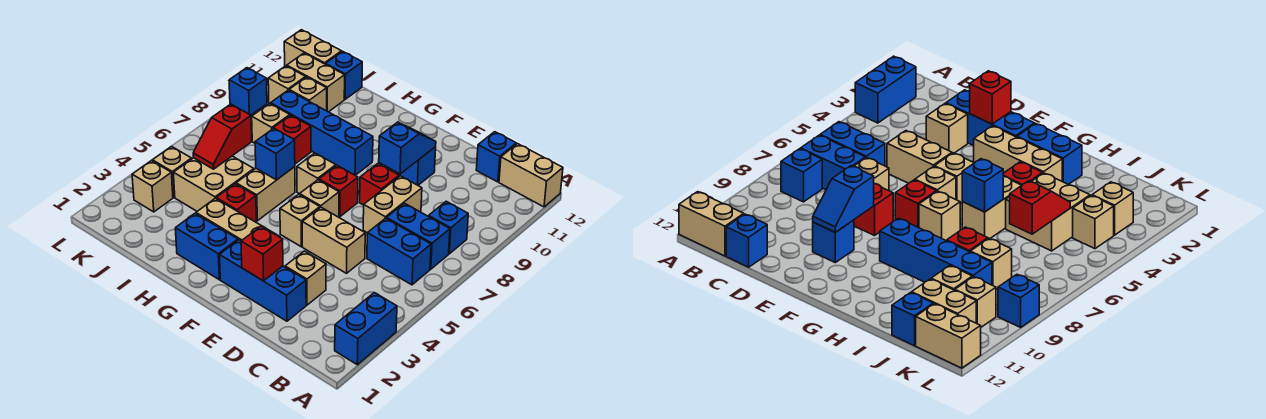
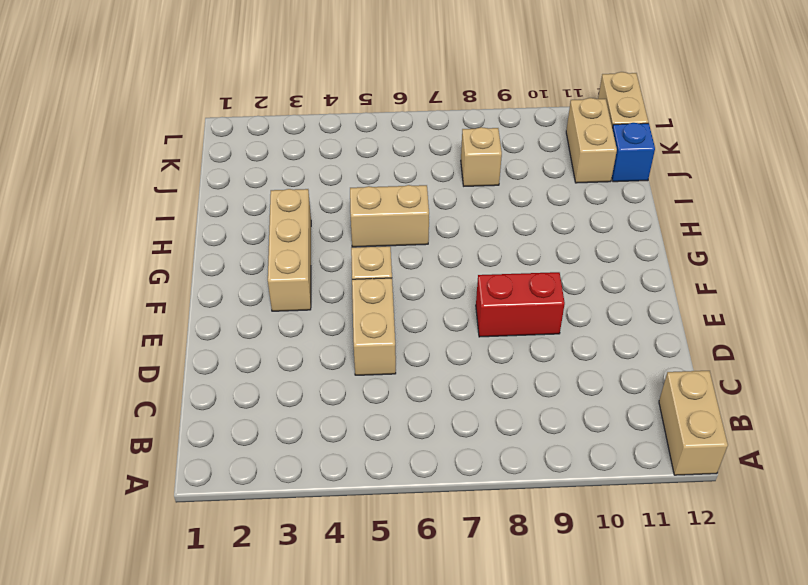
red 1x2 brick [476,272,565,337] -> red 1x1 brick [360,164,399,205]
none -> blue 1x2 brick [335,293,397,365]
none -> blue 1x2 brick [367,218,431,285]
none -> blue 1x2 brick [387,203,450,269]
none -> blue 1x1 brick [429,201,468,254]

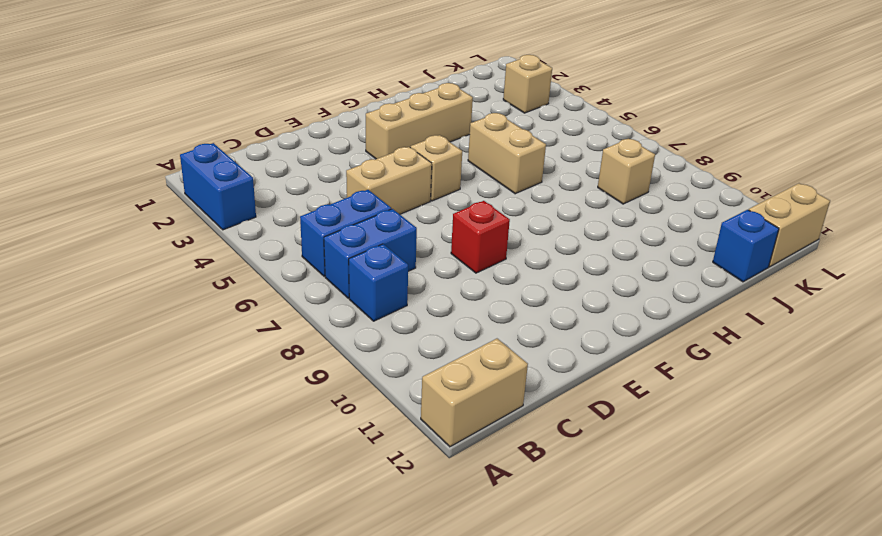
none -> blue 1x1 brick [476,132,516,182]
none -> blue 1x3 brick [219,240,306,321]
none -> tan 1x1 brick [285,251,326,305]
none -> tan 1x2 brick [363,176,422,233]

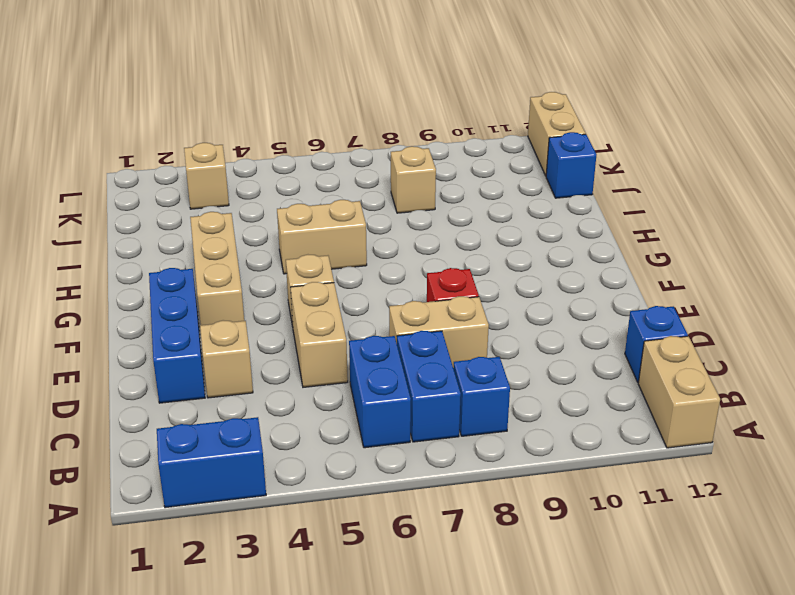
none -> blue 1x1 brick [396,147,436,185]
none -> tan 1x1 brick [300,180,339,217]
none -> red 1x1 brick [319,165,358,217]
none -> blue 1x2 brick [175,214,238,280]

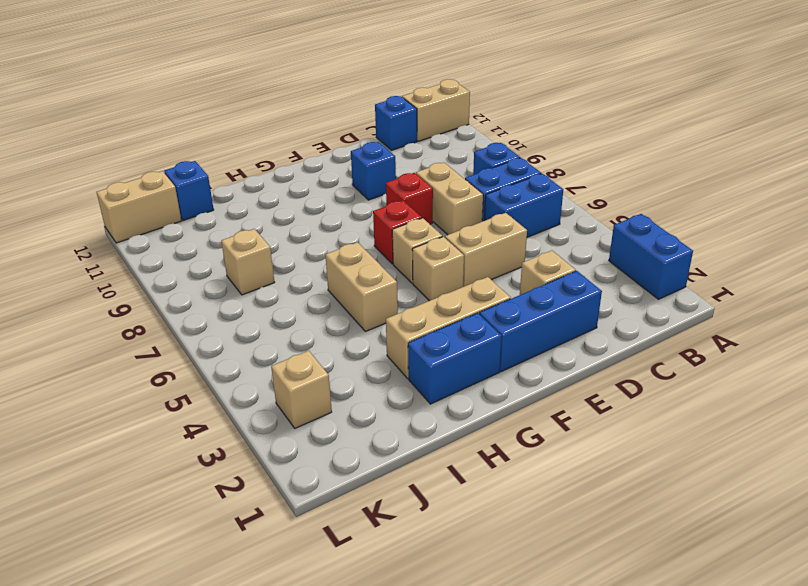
none -> tan 1x1 brick [297,153,336,194]
none -> blue 1x4 brick [271,90,373,175]
none -> red 1x1 brick [216,184,257,222]
none -> tan 2x2 brick [173,156,254,211]

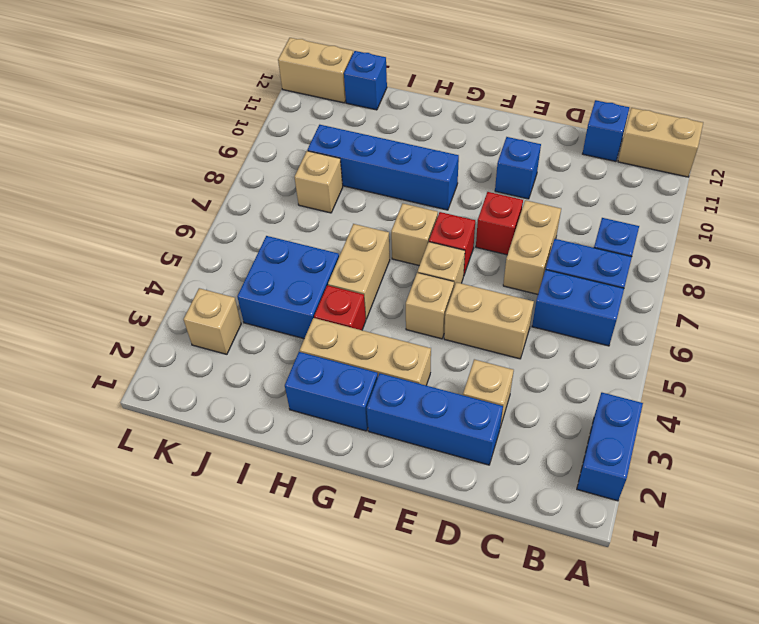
blue 2x2 brick [237,236,339,339] -> tan 2x2 brick [173,156,254,211]
none -> red 1x1 brick [274,115,311,164]
none -> tan 1x1 brick [289,77,327,111]
none -> tan 1x2 brick [287,53,345,112]
none -> tan 1x1 brick [152,146,191,197]

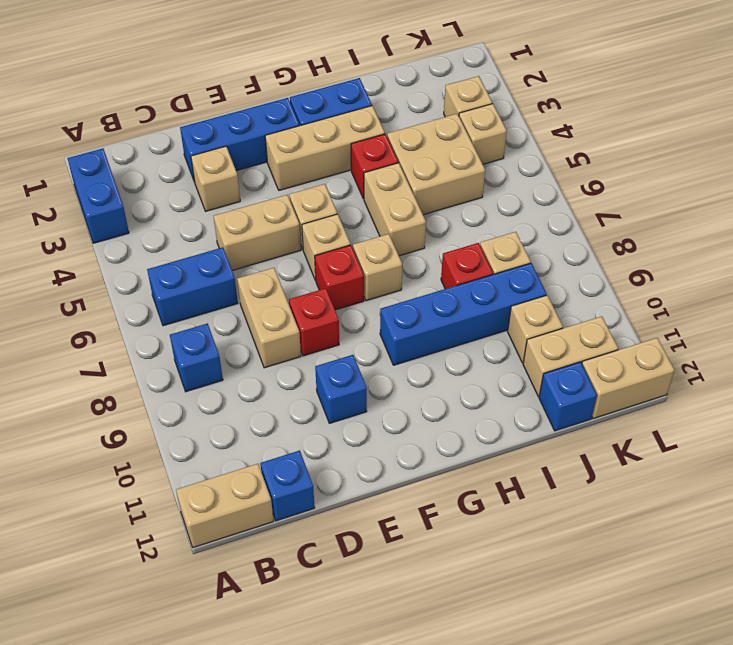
none -> blue 1x2 brick [387,203,450,269]
none -> tan 1x1 brick [268,66,306,104]
none -> blue 1x1 brick [229,68,267,115]
none -> red 1x1 brick [241,226,283,281]

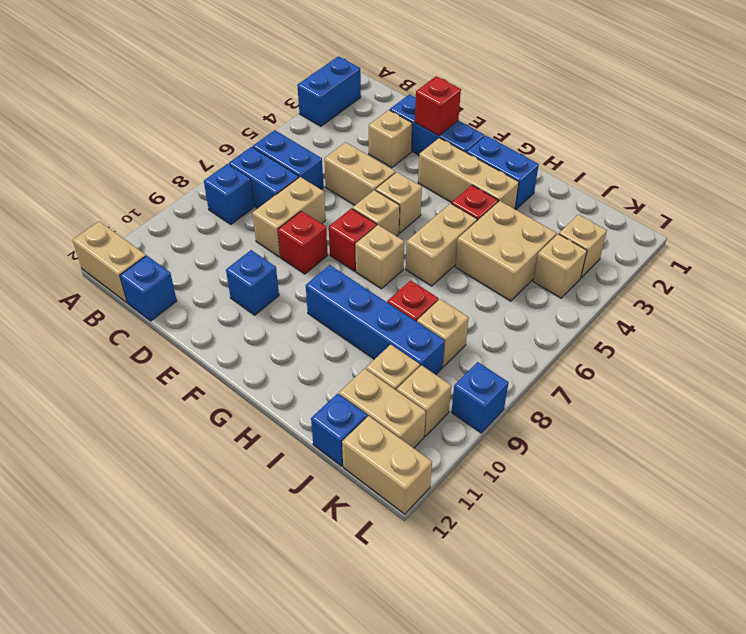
none -> blue 1x2 slope [379,122,436,174]
none -> blue 1x1 brick [255,128,295,180]
none -> red 1x2 slope [193,104,252,169]

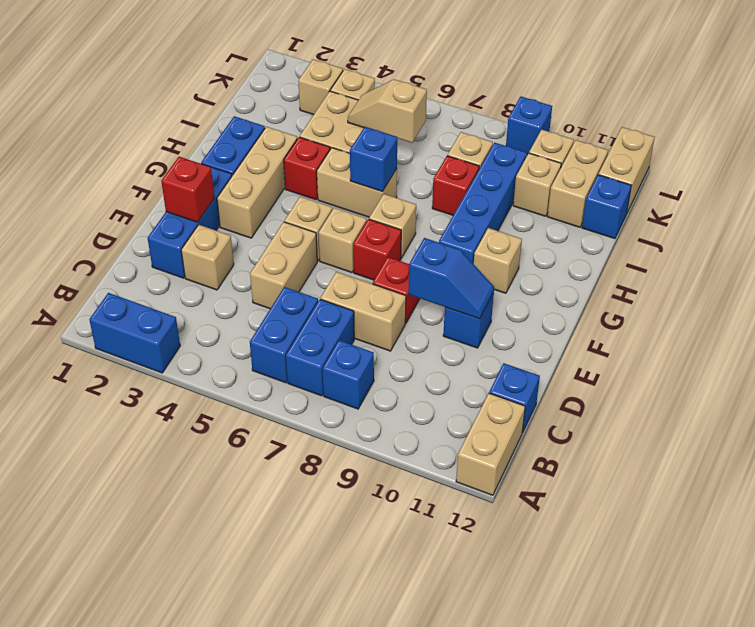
tan 1x1 brick [474,228,522,293] -> none
tan 1x2 slope [348,79,427,143] -> red 1x2 slope [193,104,252,169]

